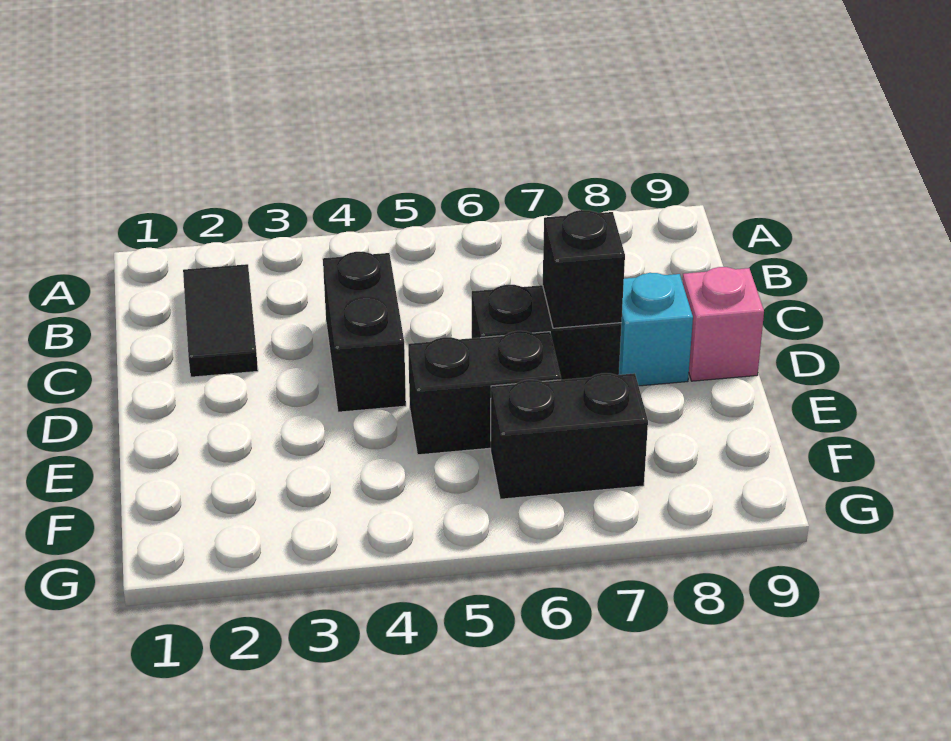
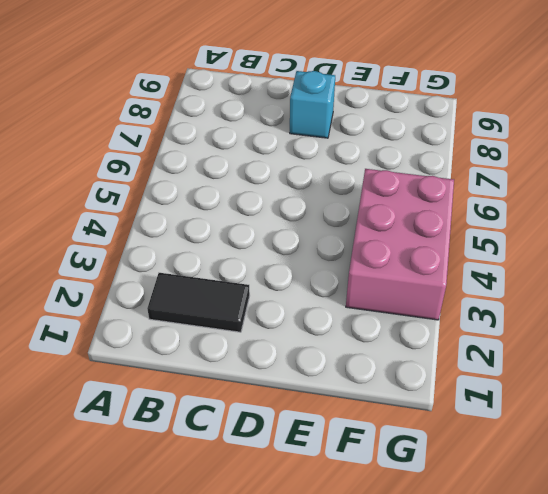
pink 2x3 brick [346,169,454,320] -> none
none -> black 1x2 brick [323,252,406,412]
none -> black 1x2 brick [472,285,621,380]

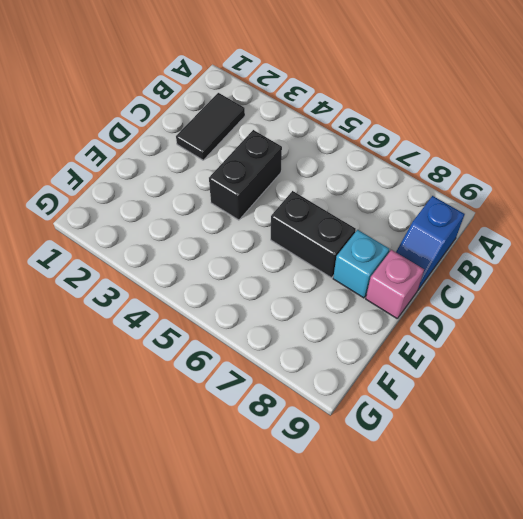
blue 1x2 slope [396,196,465,290] -> none
none -> black 1x2 brick [408,331,561,455]
none -> black 1x2 brick [491,373,648,499]

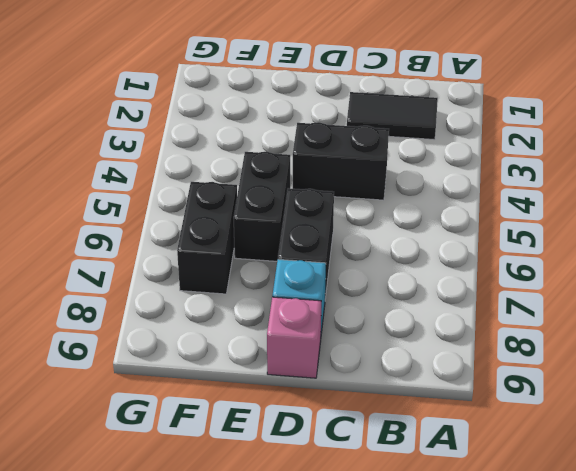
none -> black 1x1 brick [543,210,625,328]

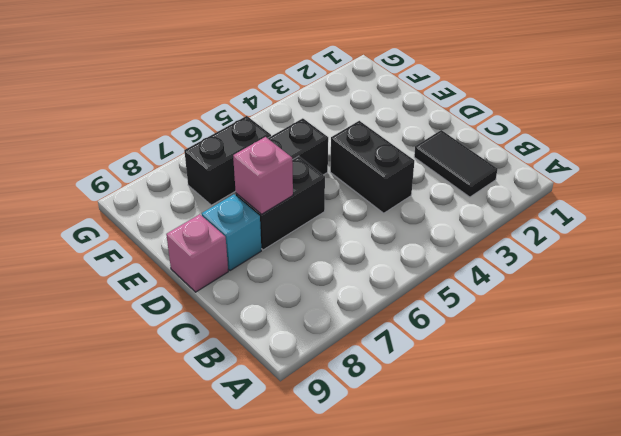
pink 1x1 brick [233,137,293,214] -> black 1x1 brick [543,210,625,328]

